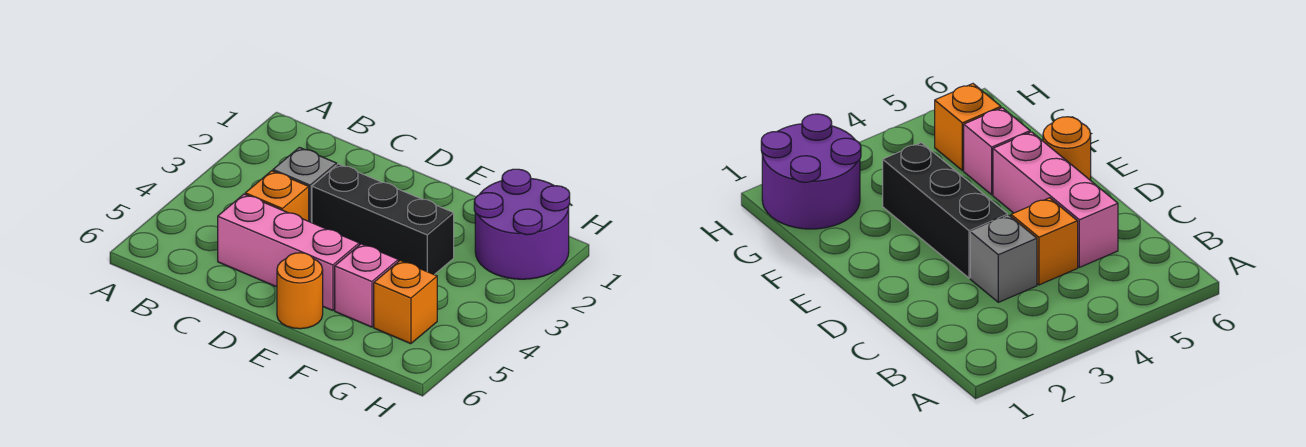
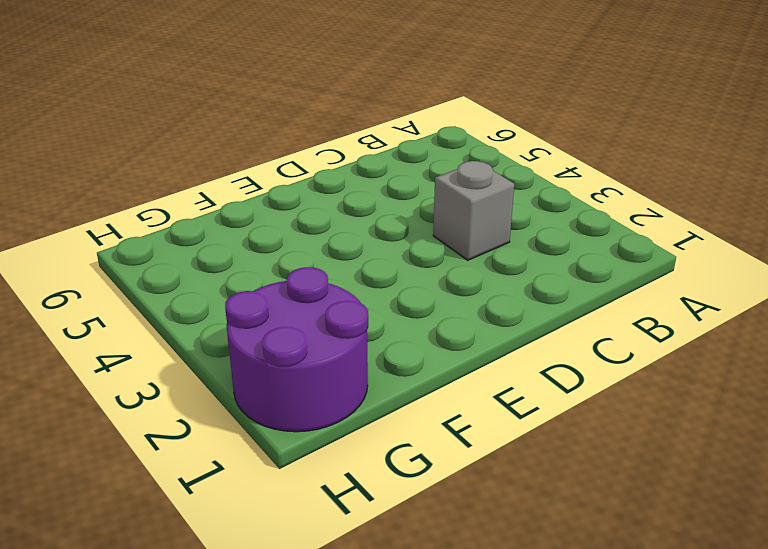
none -> orange 1x1 brick [245,171,309,221]
none -> pink 1x3 brick [218,194,359,311]

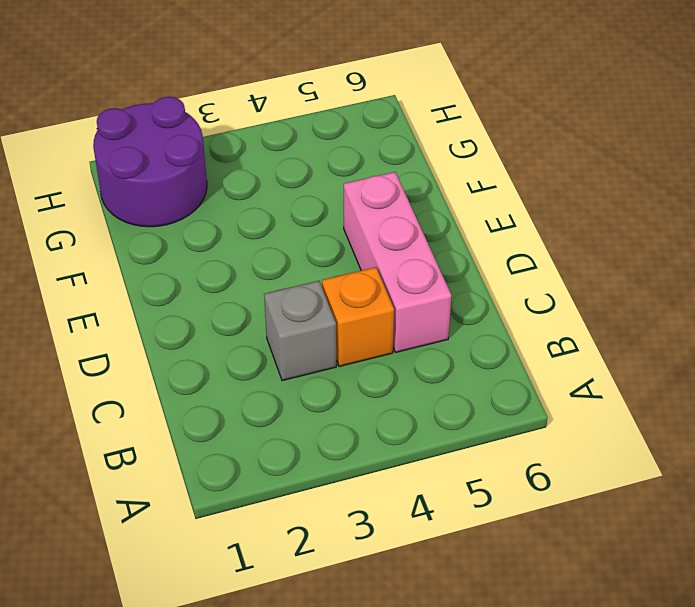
none -> black 1x3 brick [312,164,454,275]
none -> orange 1x1 round brick [277,253,323,329]

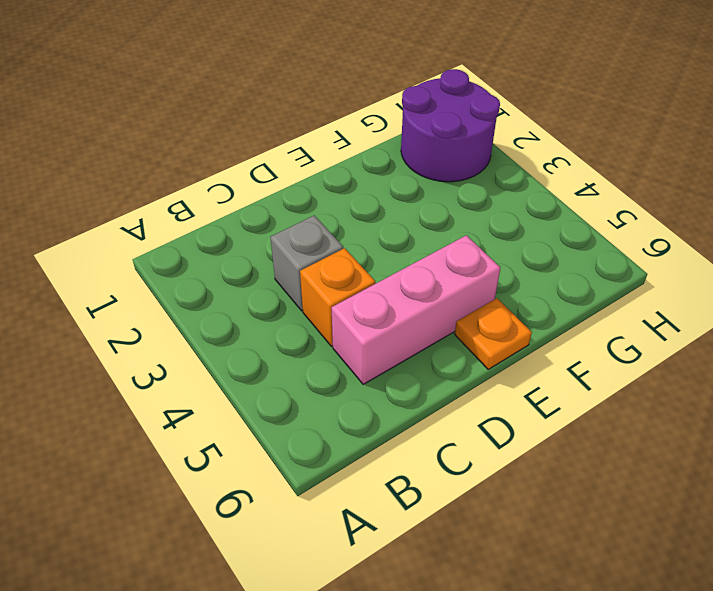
orange 1x1 plate [455,298,532,369] -> orange 1x1 round brick [277,253,323,329]
none -> black 1x3 brick [312,164,454,275]
none -> pink 1x1 brick [335,244,398,327]

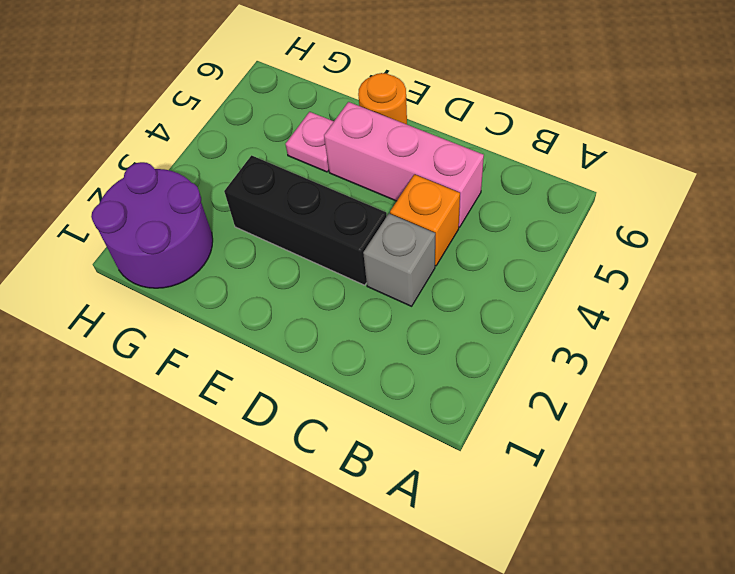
pink 1x1 plate [286,112,334,172] -> pink 1x1 brick [335,244,398,327]
none -> orange 1x1 brick [374,260,437,344]

